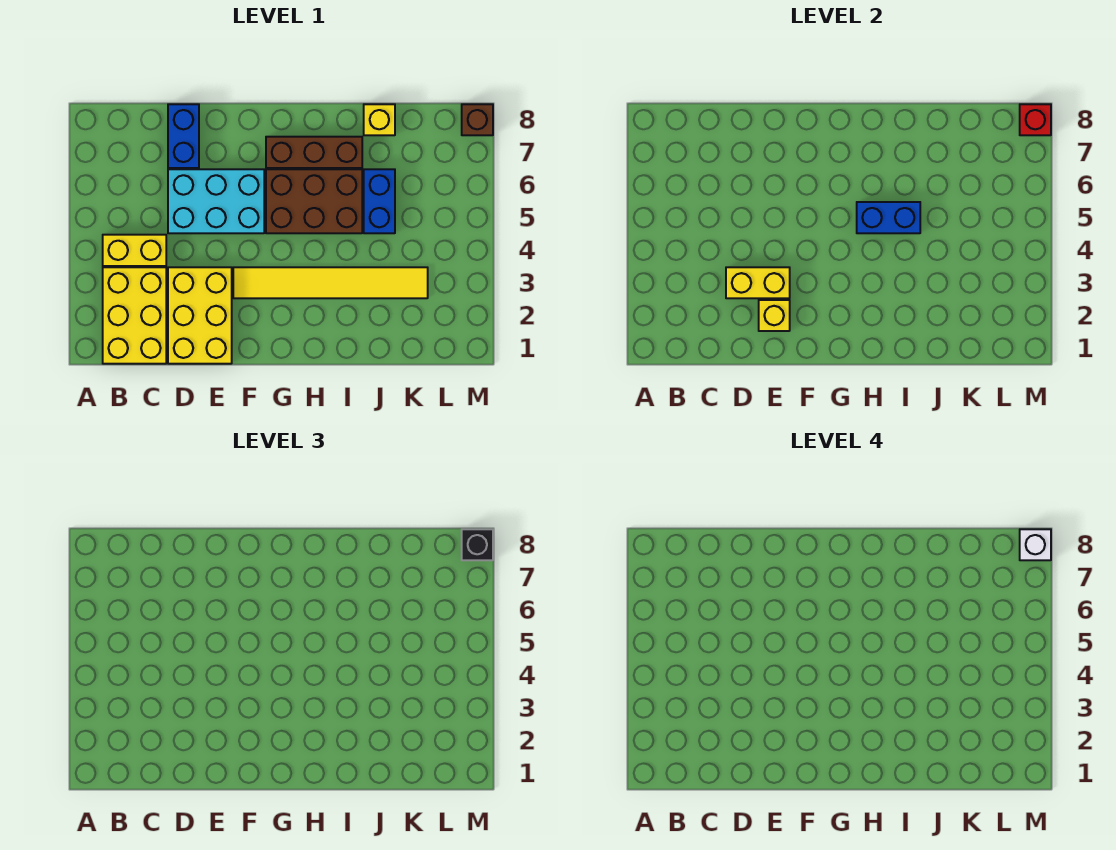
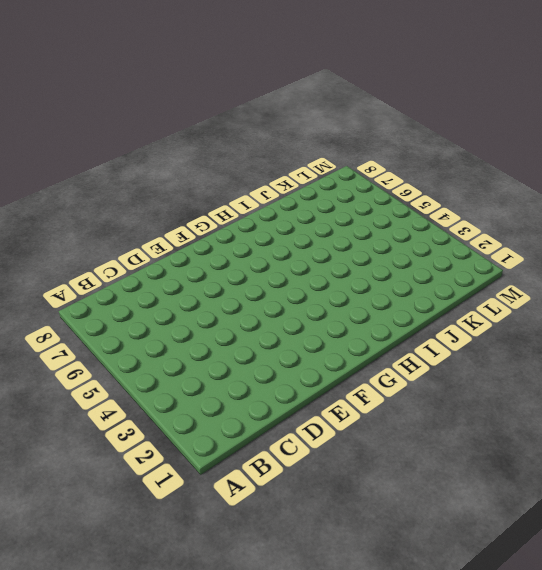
none -> yellow 2x3 brick [103,267,166,364]
none -> yellow 1x2 brick [103,235,166,266]
none -> yellow 2x3 brick [168,267,232,364]

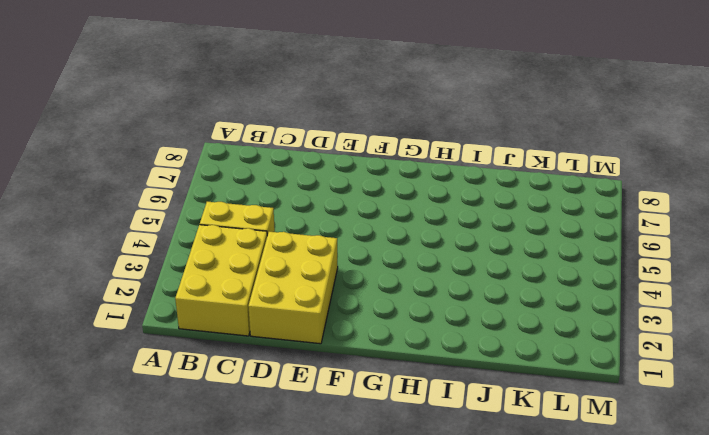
none -> cyan 2x3 brick [168,169,264,233]
none -> blue 1x2 brick [168,104,199,168]
none -> yellow 1x6 tile [233,267,428,298]

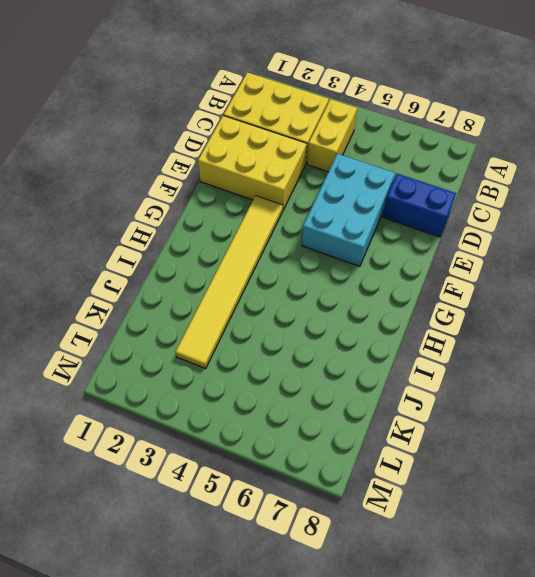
none -> brown 2x3 brick [266,169,362,233]
none -> brown 1x3 brick [266,137,362,168]
none -> blue 1x2 brick [364,169,395,233]

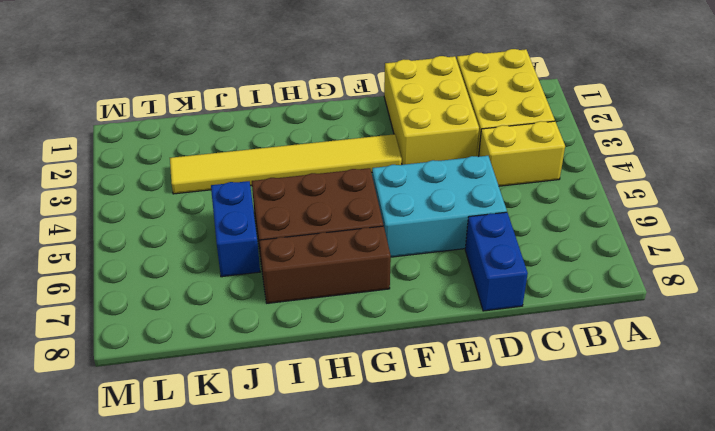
none -> yellow 1x1 brick [364,104,395,135]
none -> brown 1x1 brick [462,104,493,135]
none -> yellow 1x2 brick [726,267,790,298]

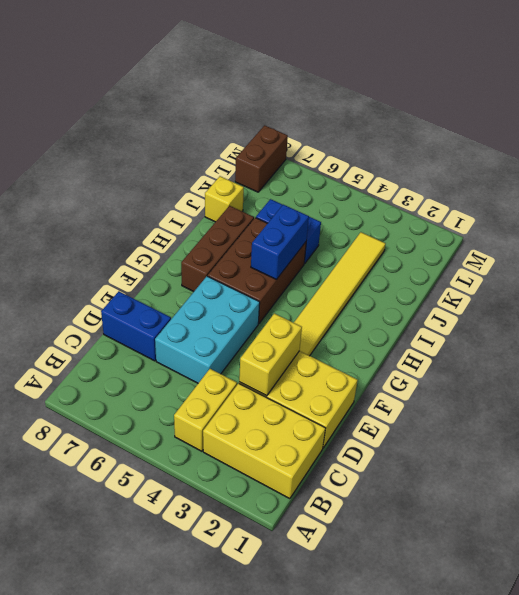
brown 1x2 brick [235,125,288,192] -> brown 1x1 brick [462,104,493,135]
none -> yellow 1x1 brick [759,300,790,331]
none -> red 1x1 brick [1020,104,1051,135]
none -> black 1x1 brick [462,529,493,560]

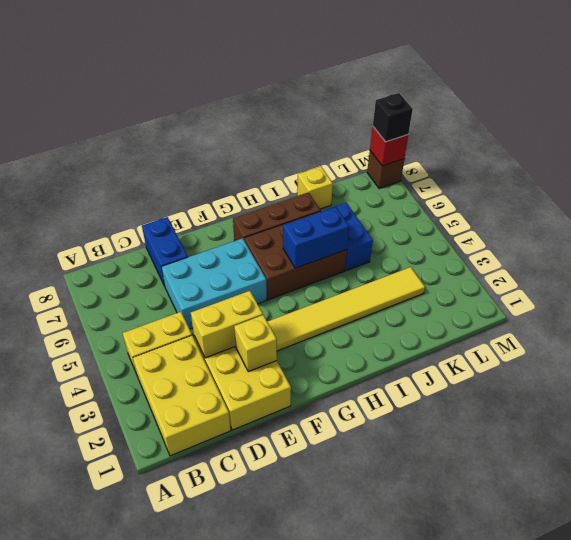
none -> white 1x1 brick [1020,529,1051,560]

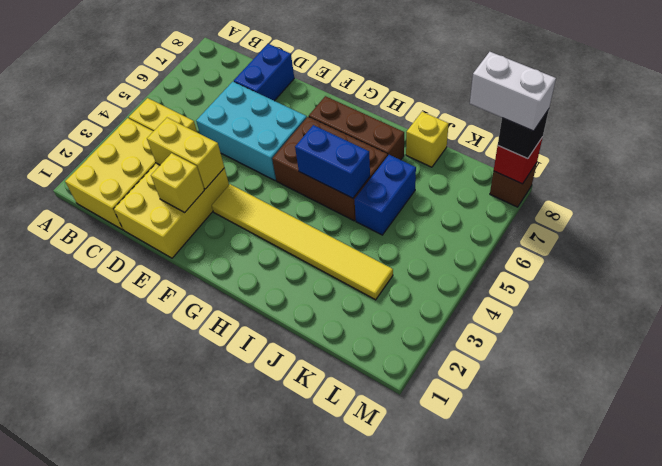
white 1x2 brick [470,52,556,131] -> white 1x1 brick [1020,529,1051,560]

